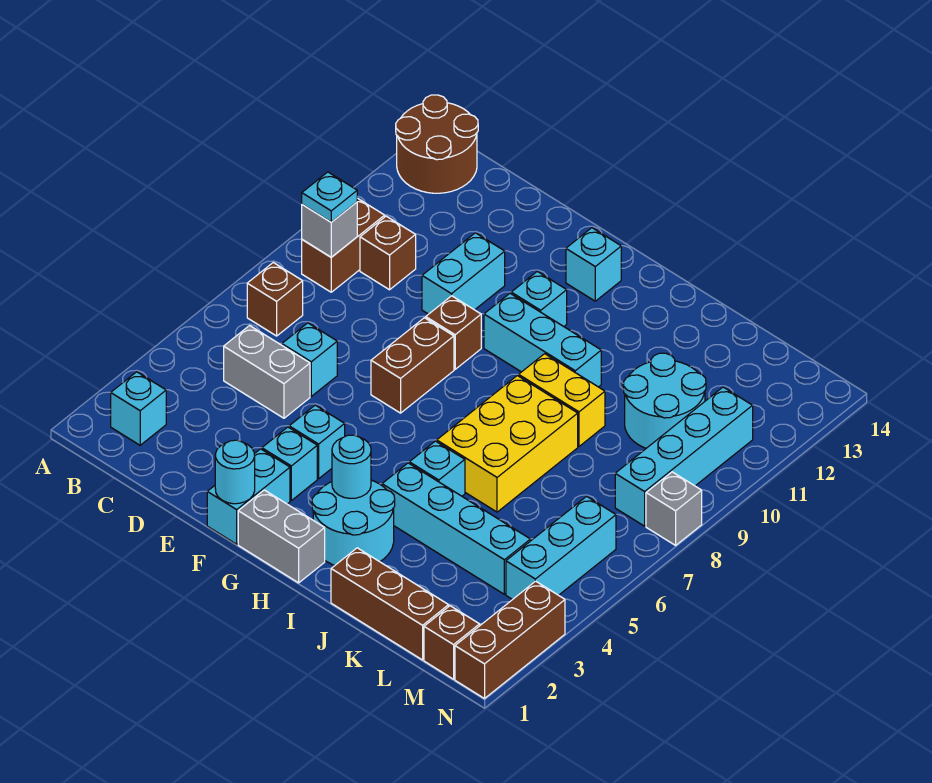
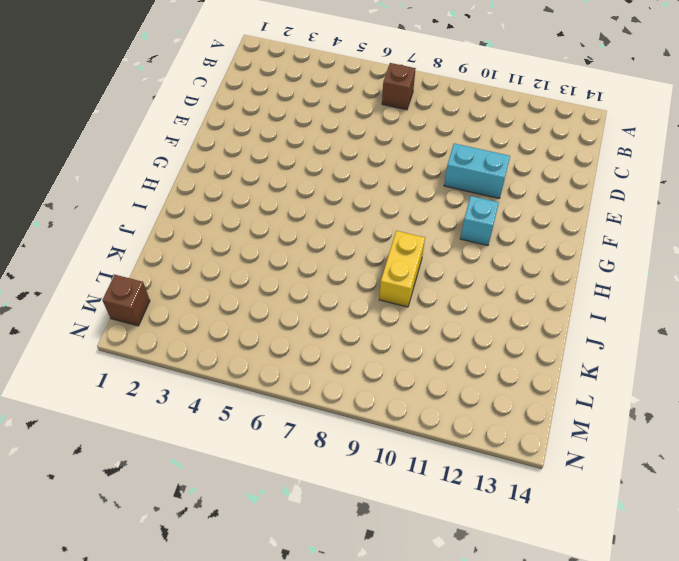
none -> brown 2x2 round brick [396,95,478,193]
none -> cyan 1x1 brick [111,372,166,445]
none -> brown 1x2 brick [302,198,385,292]
none -> grey 1x2 brick [224,326,310,418]

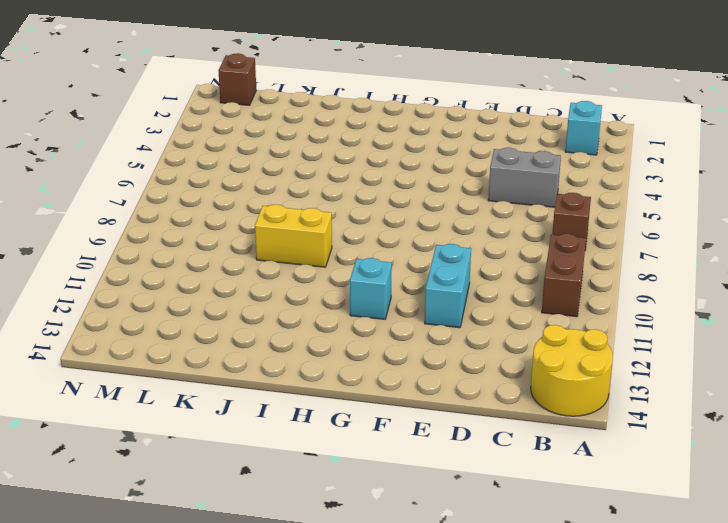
yellow 2x2 round brick [531,325,613,416] -> brown 2x2 round brick [396,95,478,193]
none -> brown 1x1 brick [360,216,416,290]
none -> cyan 1x1 brick [282,323,337,396]
none -> cyan 1x2 brick [207,449,290,544]
none -> cyan 1x1 brick [262,427,317,500]

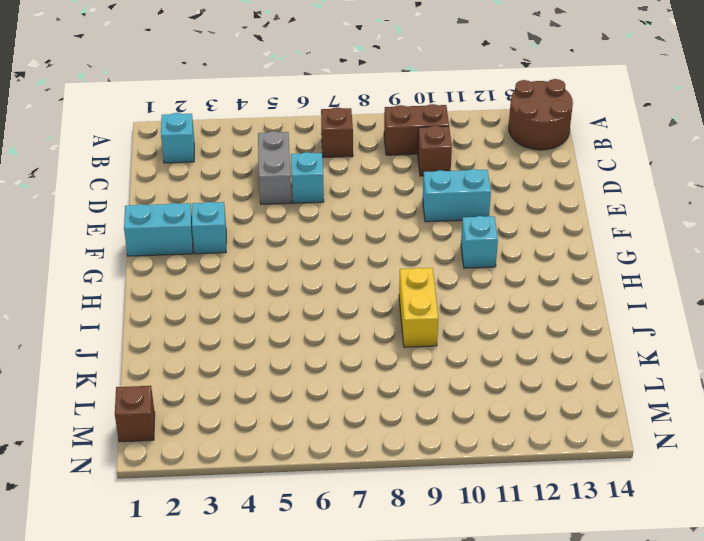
none -> cyan 1x1 brick [289,405,345,479]
none -> brown 1x2 brick [371,318,454,413]
none -> brown 1x1 brick [426,296,481,369]
none -> grey 1x2 brick [238,490,325,583]

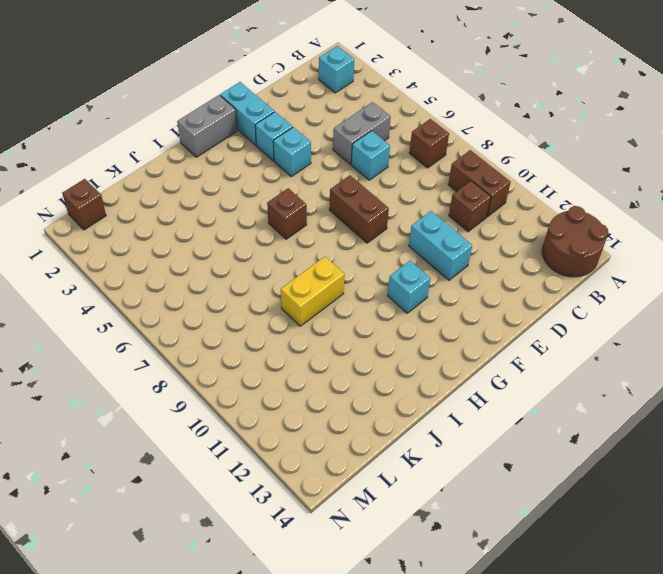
brown 1x1 brick [267,188,307,239] -> brown 1x1 brick moved to [426,296,481,369]
none -> cyan 1x3 brick [484,293,601,387]
none -> cyan 1x1 brick [566,228,621,301]
none -> cyan 2x2 round brick [312,480,395,565]
none -> cyan 1x4 brick [382,463,530,594]

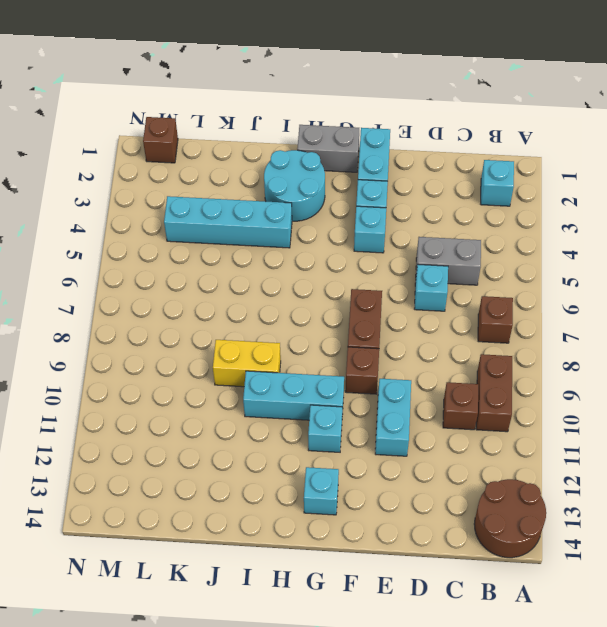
none -> cyan 1x1 brick [409,441,465,496]
none -> yellow 2x3 brick [437,376,578,512]
none -> brown 1x3 brick [331,548,449,660]
none -> cyan 2x2 round brick [623,353,706,448]

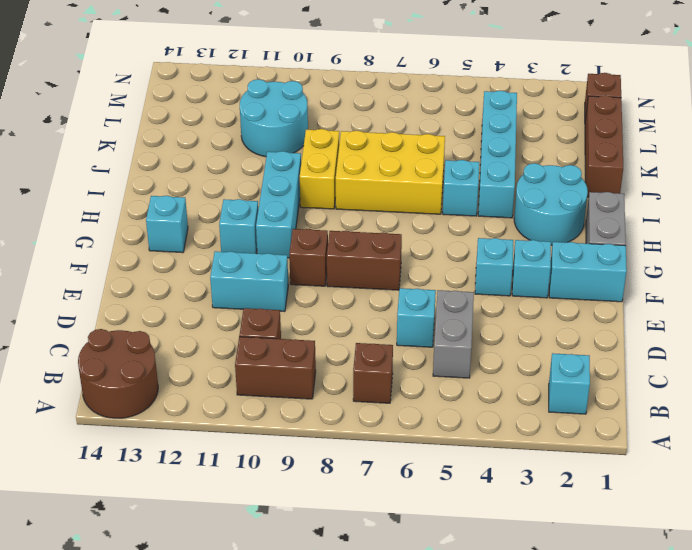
none -> cyan 1x3 brick [506,496,616,600]
none -> cyan 1x4 brick [615,387,753,526]
none -> brown 1x3 brick [455,581,565,699]
none -> grey 1x1 brick [646,472,702,545]

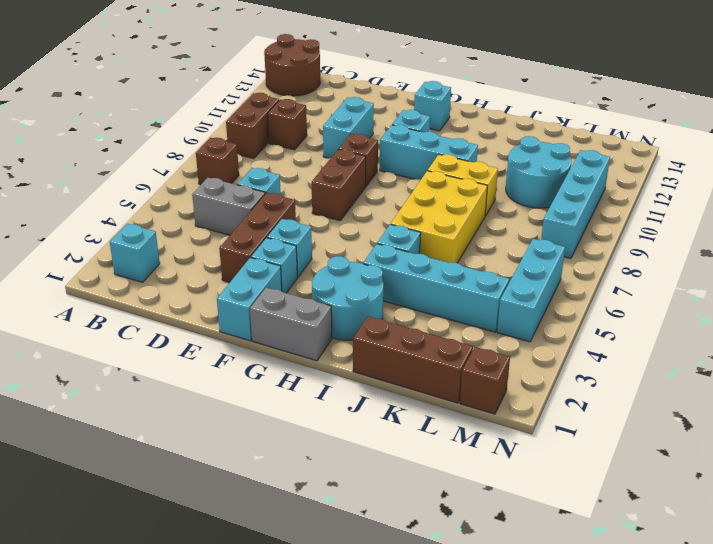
brown 1x3 brick [219,193,296,282] -> brown 1x3 brick moved to [455,581,565,699]
none -> grey 1x1 brick [646,472,702,545]
none -> grey 1x1 brick [302,202,357,257]
none -> cyan 1x1 round brick [215,440,255,504]
none -> cyan 1x1 round brick [332,435,371,498]

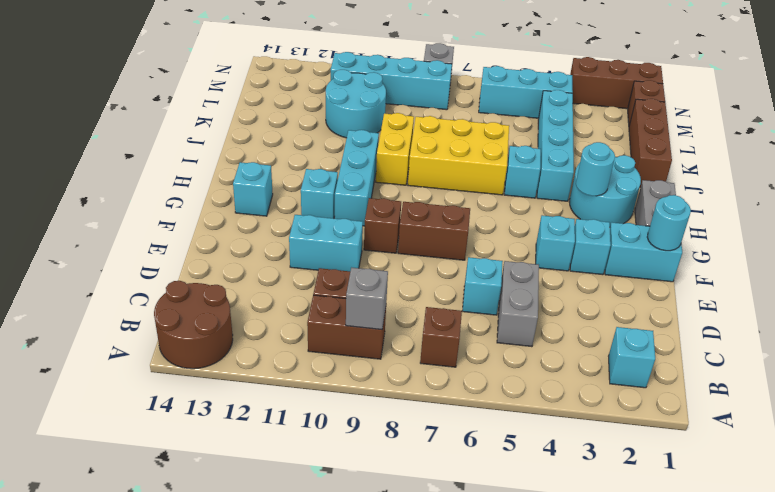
none -> cyan 1x1 plate [302,172,357,222]

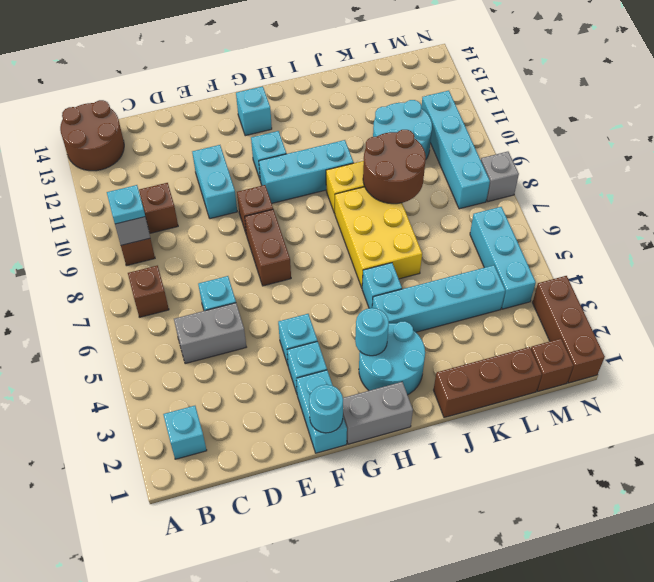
brown 2x2 round brick [363,130,426,204] -> none

